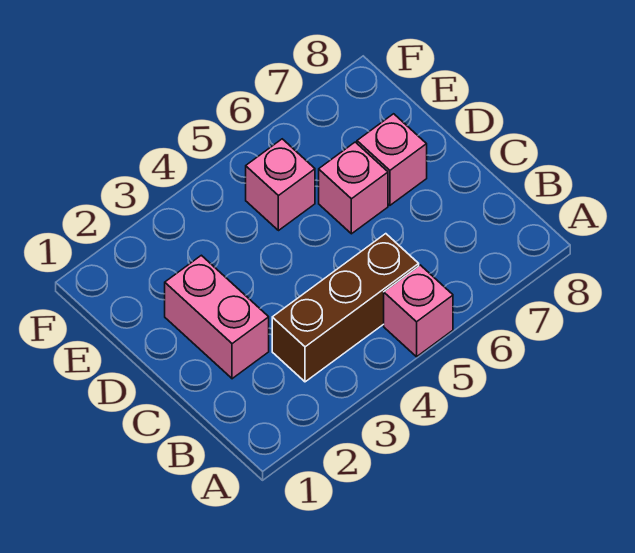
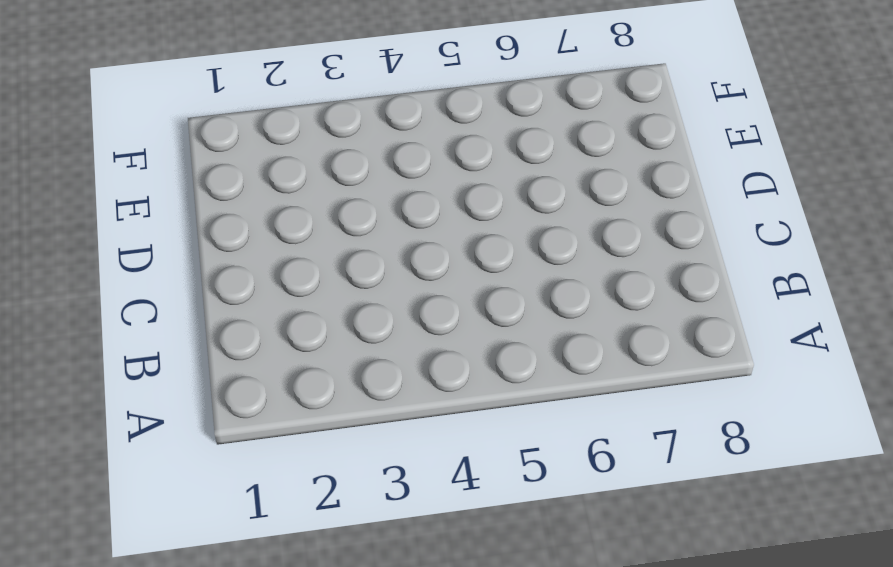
none -> pink 1x1 brick [384,265,453,357]
none -> brown 1x3 brick [272,234,419,382]

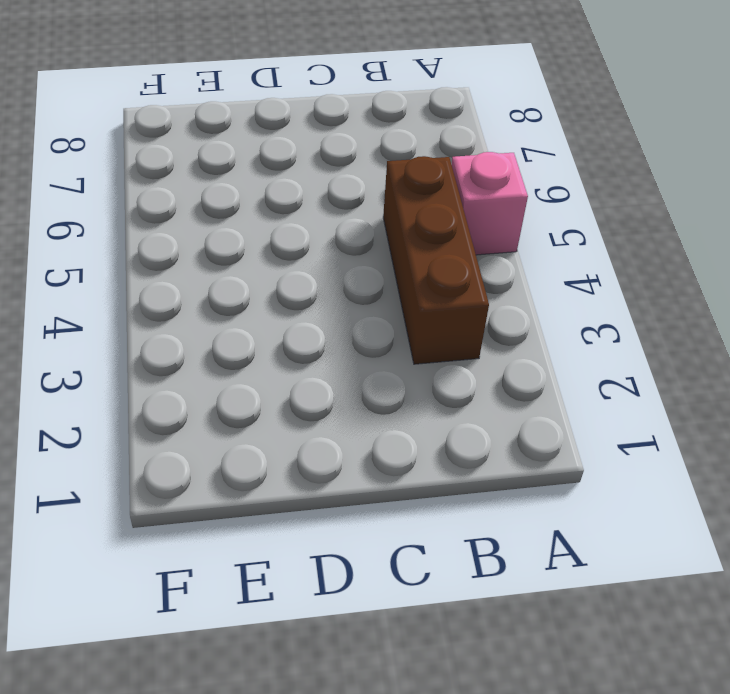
none -> pink 1x2 brick [165,255,269,379]
none -> pink 1x1 brick [319,142,388,234]

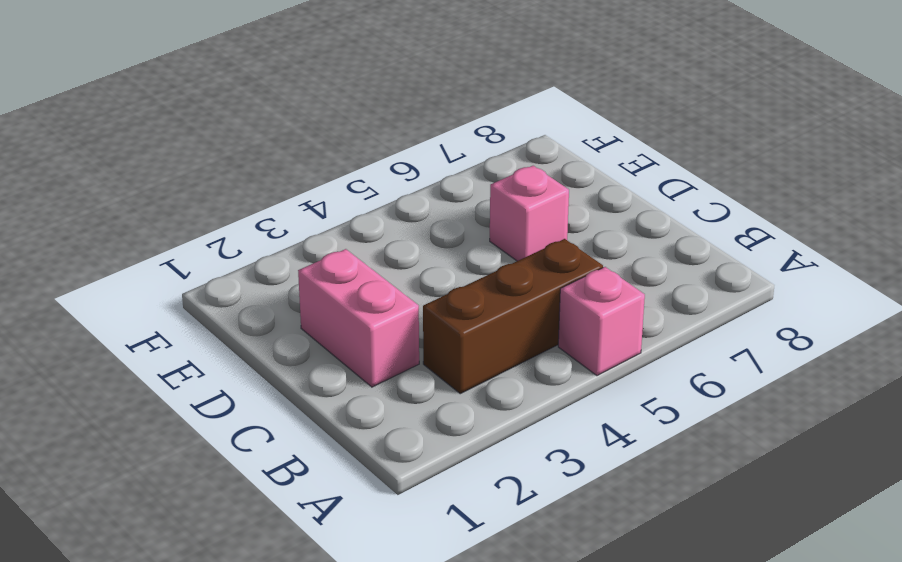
none -> pink 1x1 brick [357,114,427,205]
none -> pink 1x1 brick [246,139,315,231]

